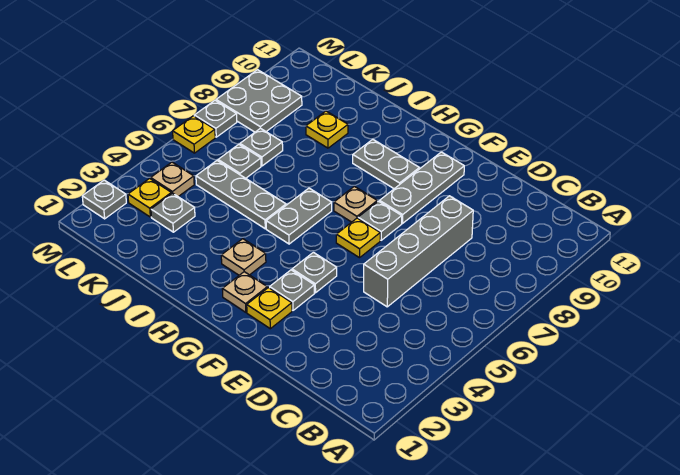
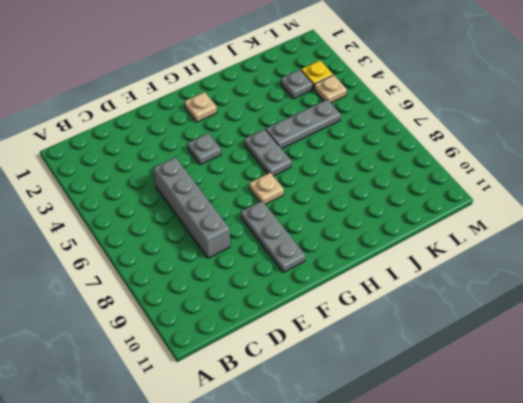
none -> yellow 1x1 plate [247,288,292,329]
none -> grey 1x1 plate [270,270,314,310]
none -> yellow 1x1 plate [336,218,380,258]

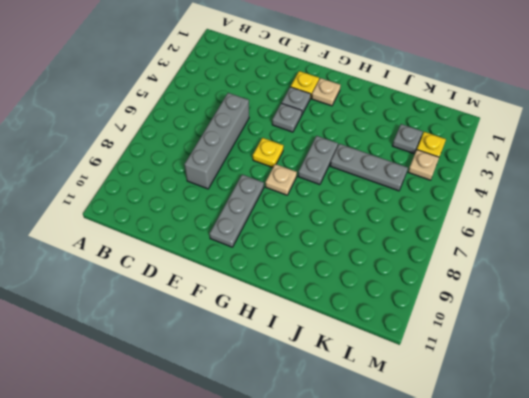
none -> grey 1x1 plate [358,201,402,240]
none -> grey 1x2 plate [353,139,419,189]
none -> tan 1x1 plate [221,239,266,275]

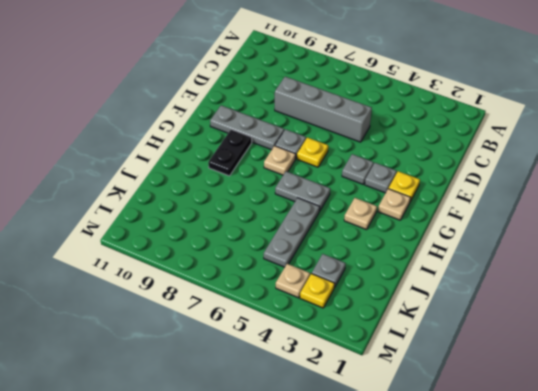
black 1x2 plate [208,129,252,176] -> grey 1x2 plate [353,139,419,189]
none -> yellow 1x1 plate [306,111,348,148]
none -> grey 1x1 plate [218,144,261,178]
none -> grey 1x1 plate [240,128,283,166]

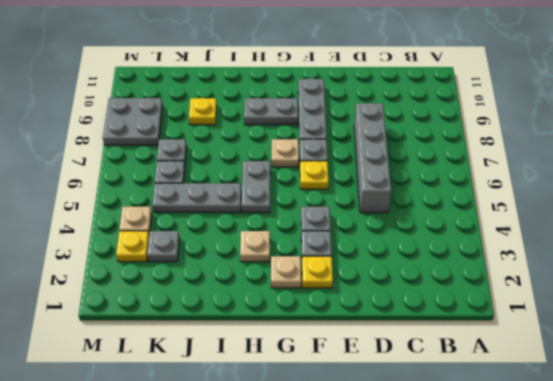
none -> grey 1x1 plate [82,180,126,219]
none -> yellow 1x1 plate [173,116,215,153]
none -> grey 1x1 plate [194,100,237,137]

